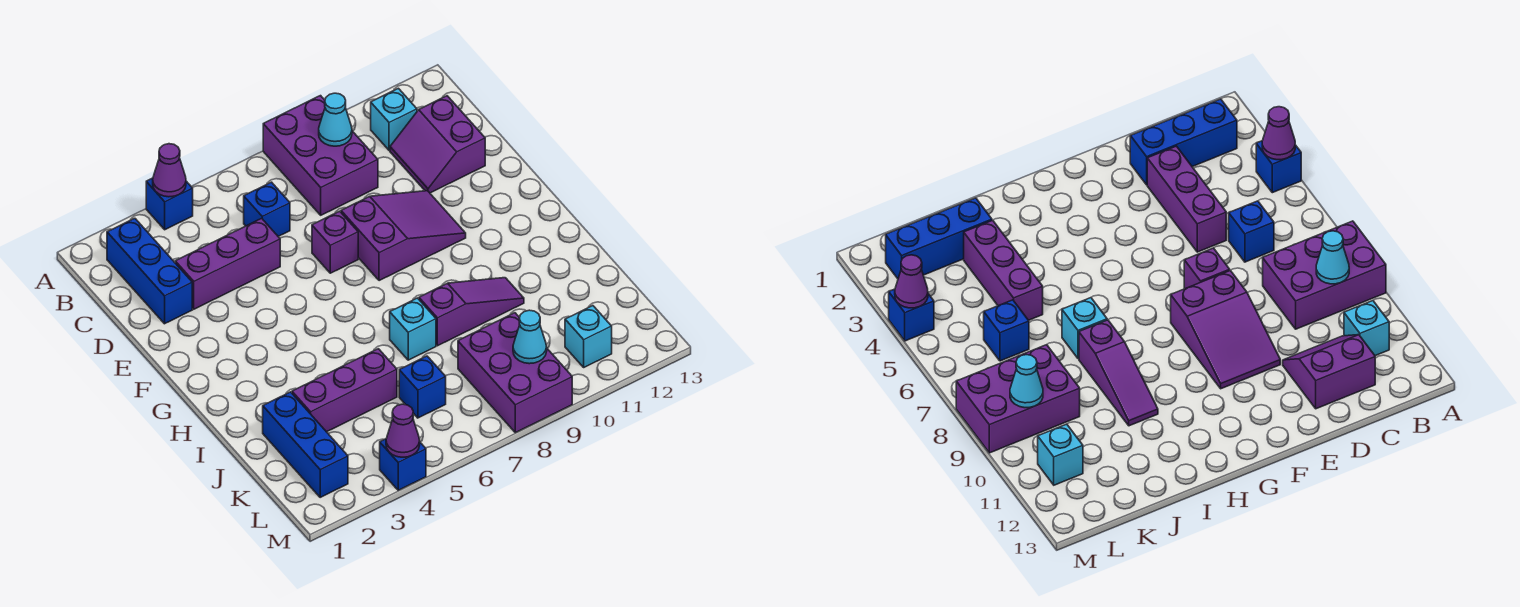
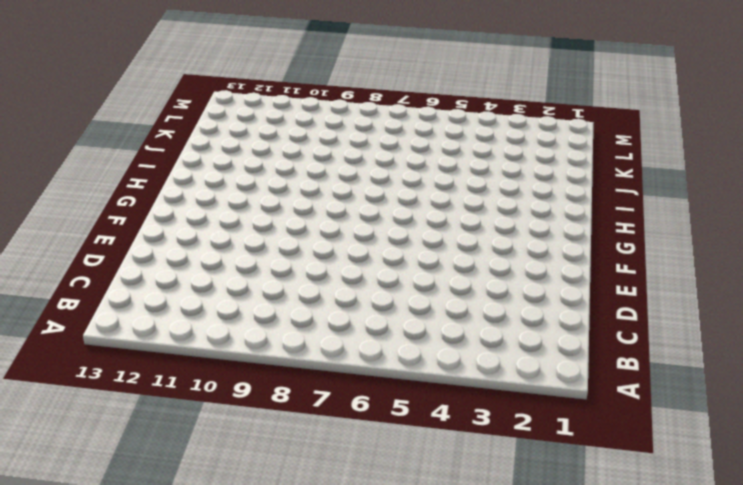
none -> blue 1x1 brick [146,178,193,230]
none -> purple 2x3 brick [263,96,378,215]
none -> blue 1x3 brick [107,218,192,324]

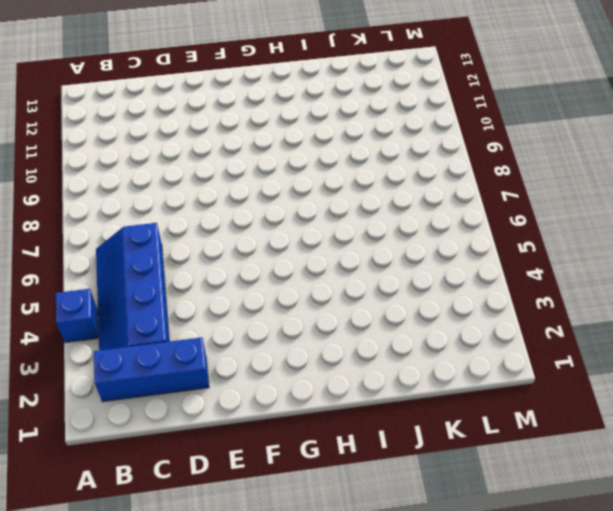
blue 2x4 slope [96,223,169,350] -> blue 1x1 brick [244,182,290,236]
none -> purple 2x3 brick [263,96,378,215]
none -> cyan 1x1 brick [371,88,417,150]
none -> purple 2x2 slope [390,96,485,193]

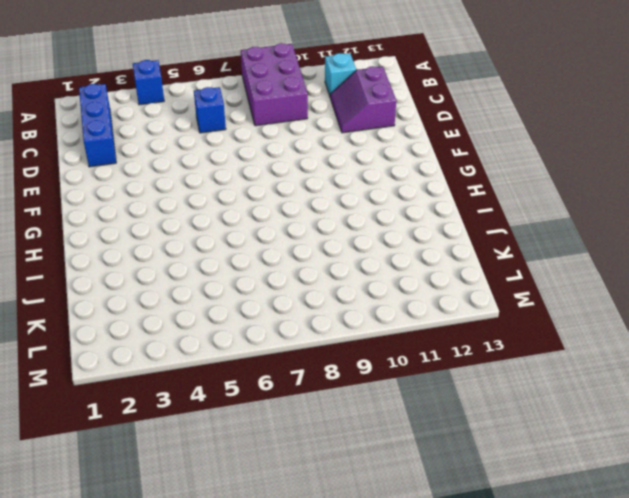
none -> purple 1x3 brick [175,218,280,309]
none -> purple 1x1 brick [312,211,358,273]
none -> purple 2x3 slope [341,191,466,281]

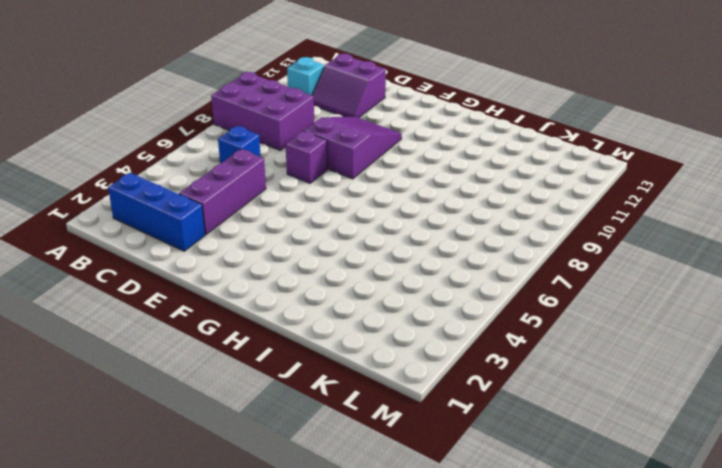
none -> blue 1x1 brick [146,178,193,230]
none -> cyan 1x1 brick [390,298,436,360]
none -> purple 1x3 slope [419,278,524,346]

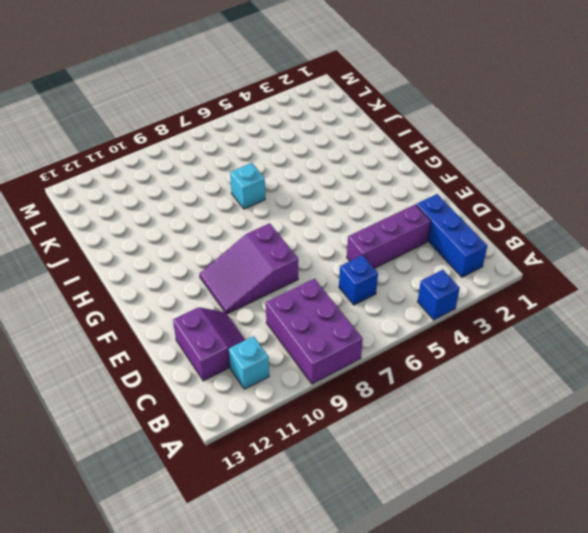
none -> purple 1x1 brick [312,211,358,273]
none -> purple 1x3 slope [419,278,524,346]
none -> blue 1x3 brick [263,392,348,497]

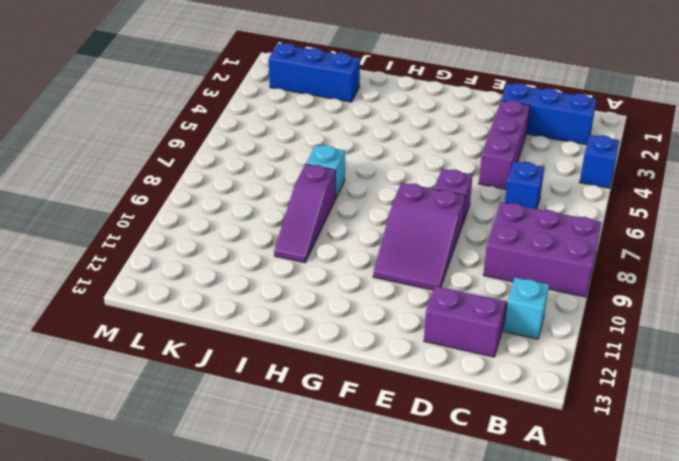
none -> purple 1x3 brick [292,349,397,432]
none -> blue 1x1 brick [399,356,446,418]
none -> purple 2x3 brick [458,313,572,433]

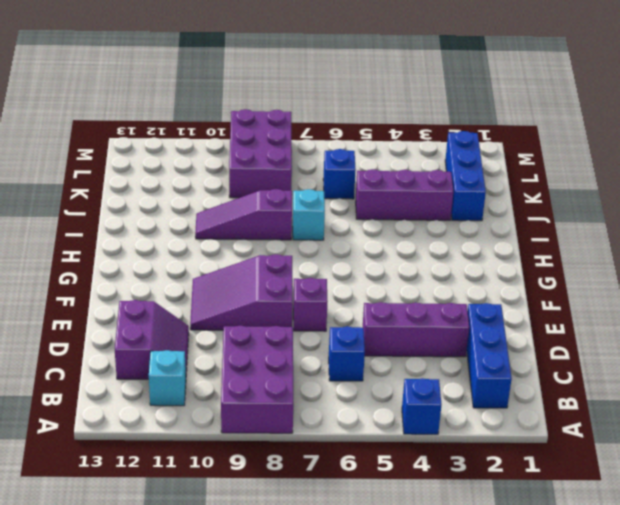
none -> cyan 1x1 brick [565,306,612,367]
none -> blue 1x1 brick [380,439,426,490]
none -> purple 1x1 cone [153,144,186,197]

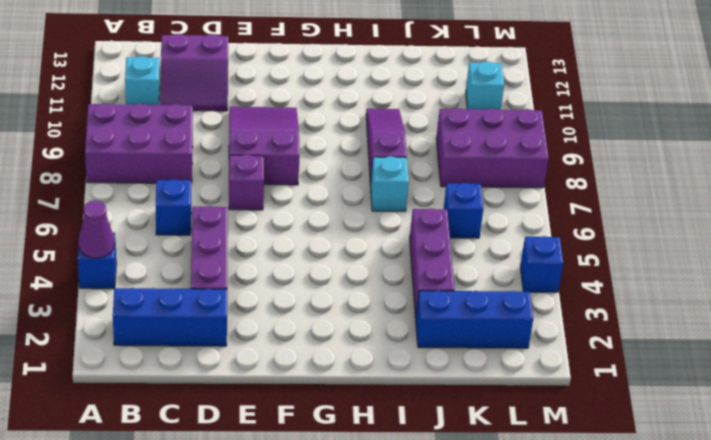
none -> cyan 1x1 cone [319,93,352,146]
none -> cyan 1x1 cone [513,310,547,364]
none -> purple 1x1 cone [386,404,420,457]

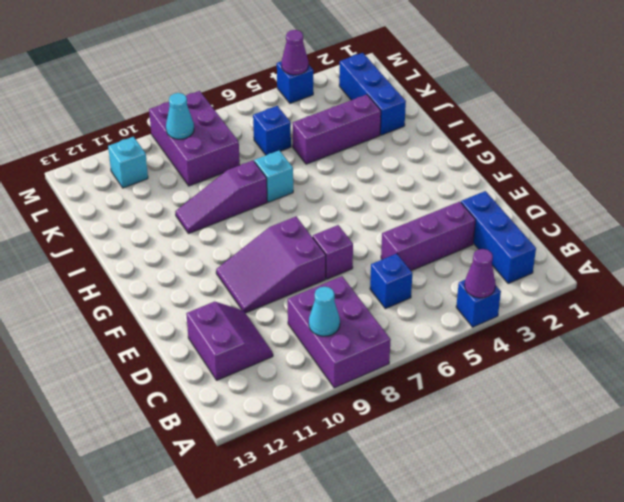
none -> cyan 1x1 brick [371,88,417,150]

